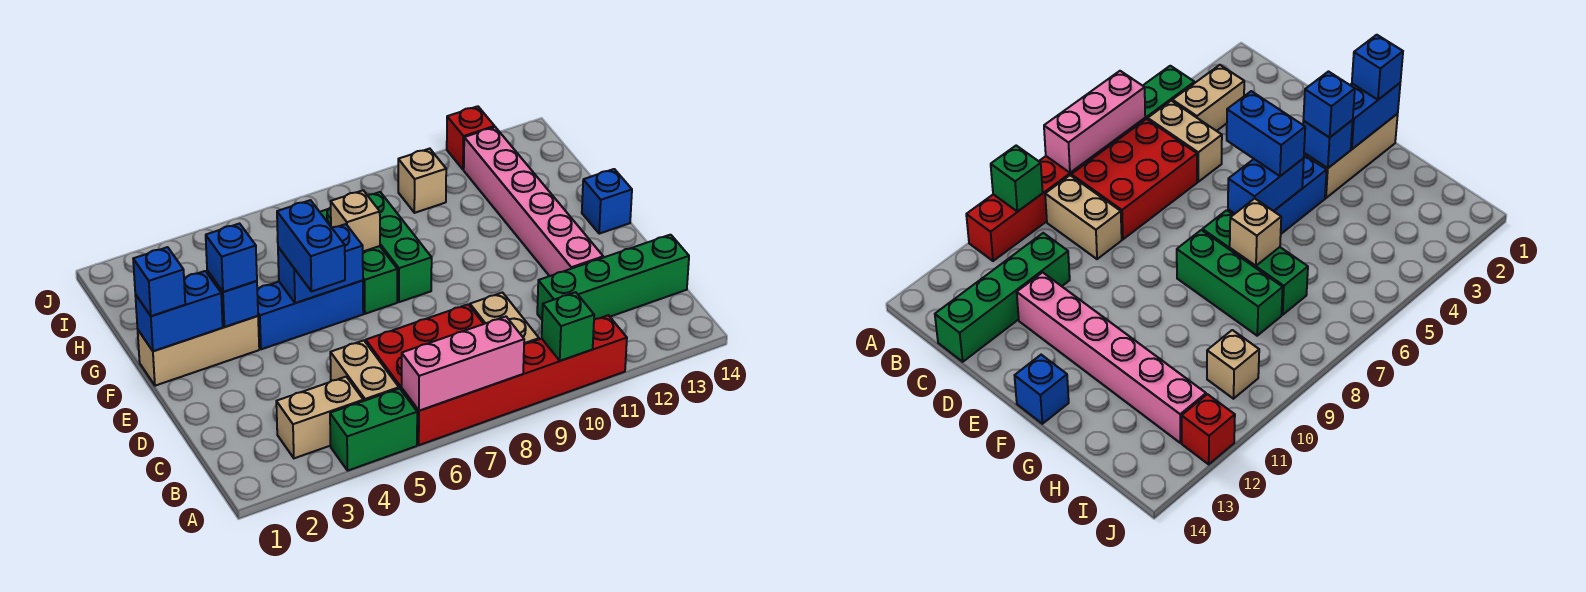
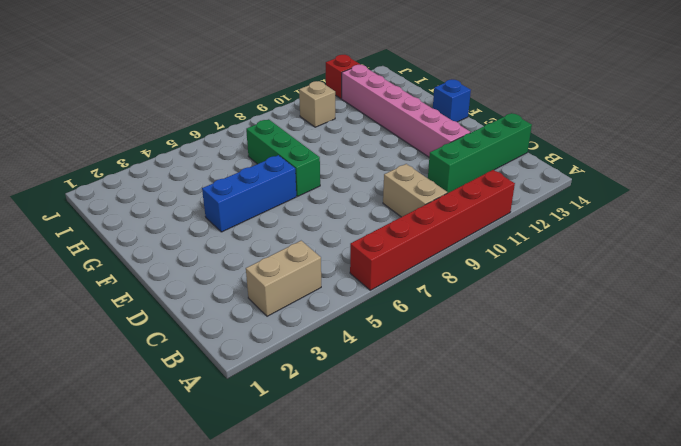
none -> green 1x2 brick [330,388,417,471]
none -> tan 1x2 brick [330,340,399,401]
none -> red 2x3 brick [366,305,483,391]

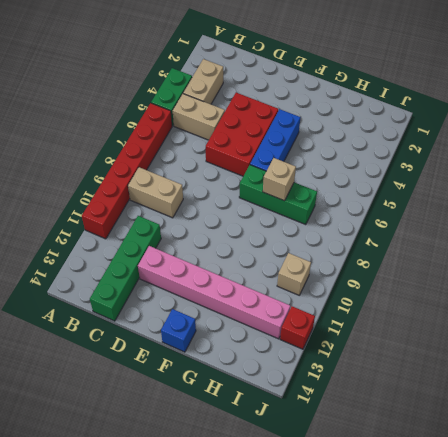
red 2x3 brick [206,92,278,176] -> red 2x3 brick moved to [366,305,483,391]
none -> tan 1x3 brick [138,316,259,386]
none -> green 1x3 brick [367,192,432,302]
none -> pink 1x3 brick [402,317,524,411]

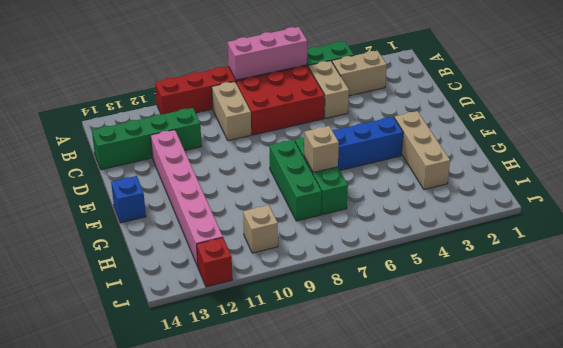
tan 1x3 brick [394,111,450,190] -> tan 1x3 brick turned to [138,316,259,386]
none -> green 1x1 brick [542,292,594,361]
none -> blue 1x2 brick [135,271,223,351]
none -> blue 1x1 brick [207,271,258,327]

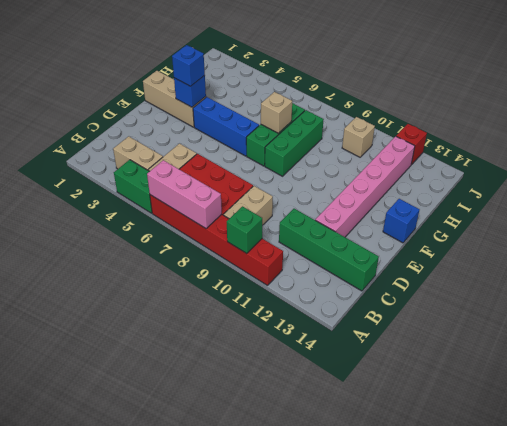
none -> blue 1x2 brick [135,271,223,351]
none -> blue 1x2 brick [278,224,363,303]
none -> blue 1x2 brick [277,200,345,291]

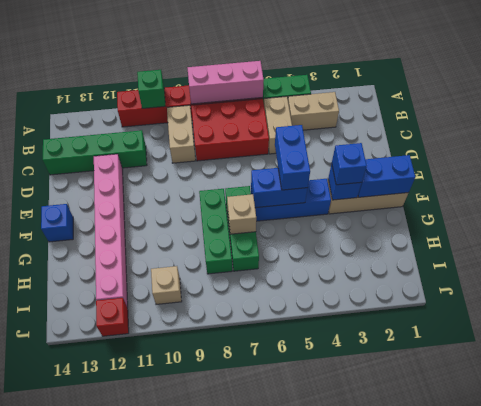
none -> blue 1x1 brick [133,247,185,316]

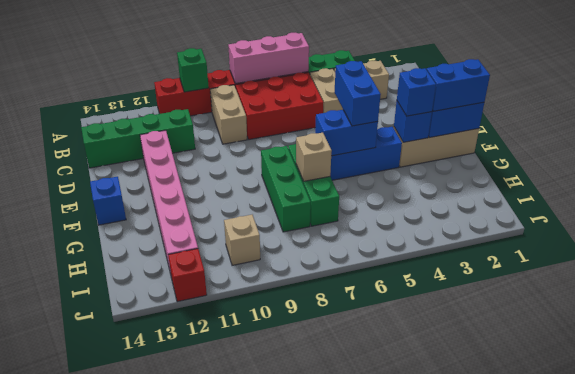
blue 1x2 brick [426,59,490,111] -> blue 1x1 brick [133,247,185,316]

